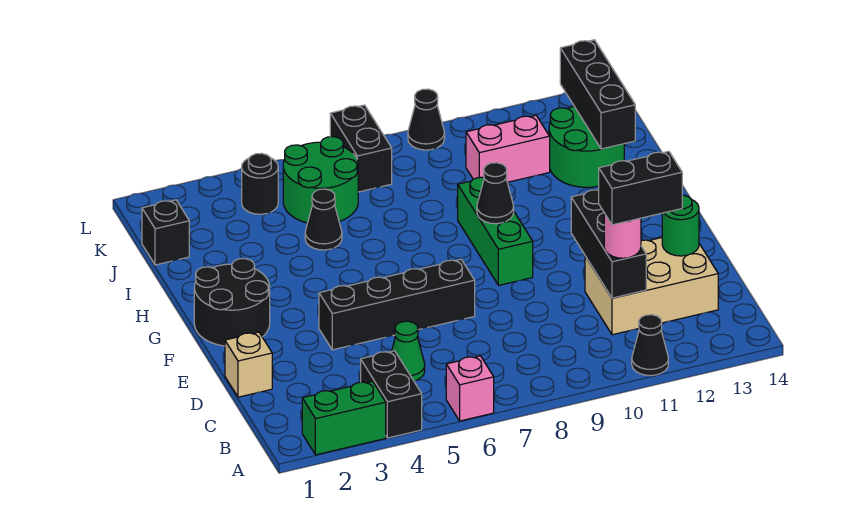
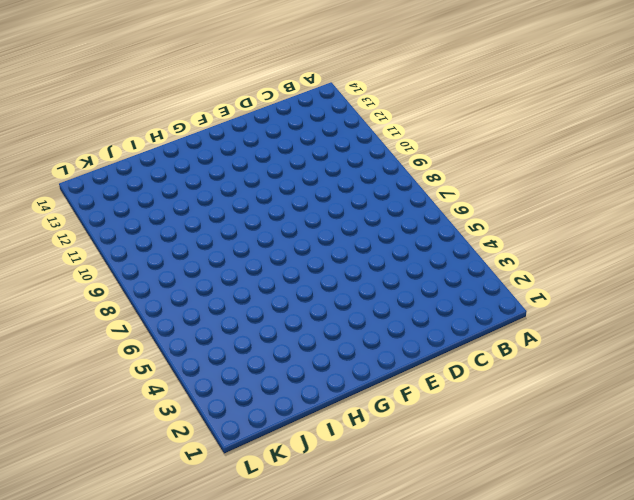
none -> green 1x2 brick [302,381,386,455]
none -> black 1x2 brick [361,351,422,438]
none -> pink 1x1 brick [446,356,494,421]

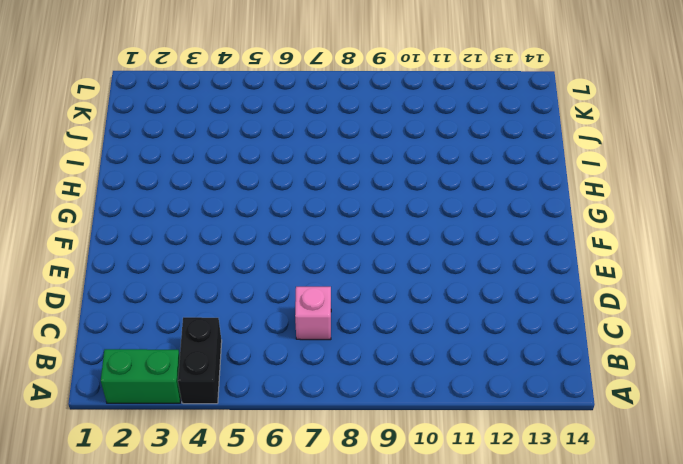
pink 1x1 brick [295,287,331,340] -> pink 1x1 brick moved to [446,356,494,421]
none -> black 1x1 cone [632,315,668,376]
none -> green 1x1 cone [392,321,425,381]
none -> tan 2x3 brick [585,238,718,335]

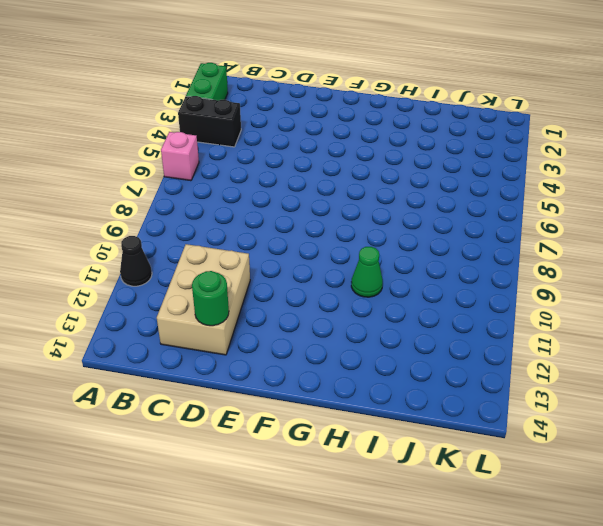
green 1x1 cone [351,247,383,297] -> green 1x1 cone moved to [392,321,425,381]
none -> tan 1x1 brick [225,332,272,397]
none -> black 1x4 brick [319,259,475,350]
none -> black 2x2 round brick [194,259,270,346]

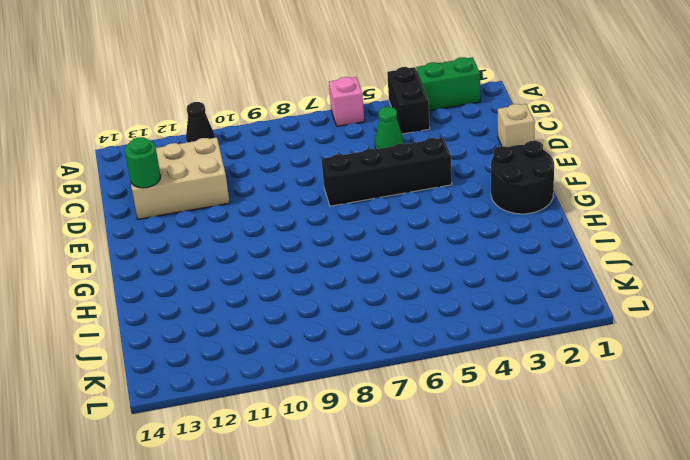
none -> green 1x3 brick [458,177,533,285]
none -> black 1x1 cone [305,189,342,250]
none -> green 2x2 round brick [549,107,624,187]

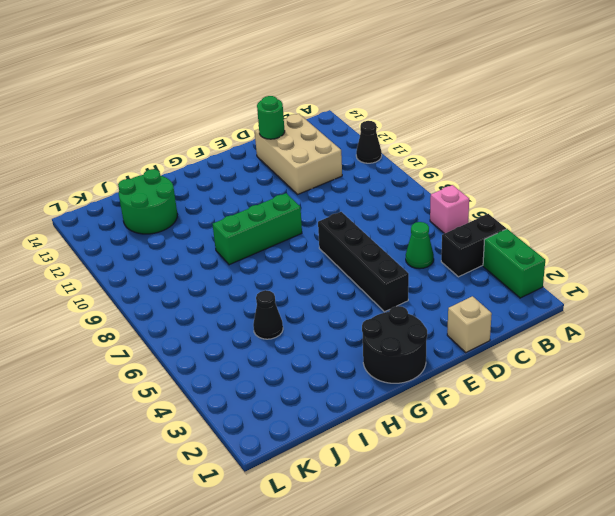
none -> black 1x1 brick [142,200,189,265]
none -> green 2x2 round brick [283,137,358,223]
none -> pink 1x2 brick [466,115,550,182]

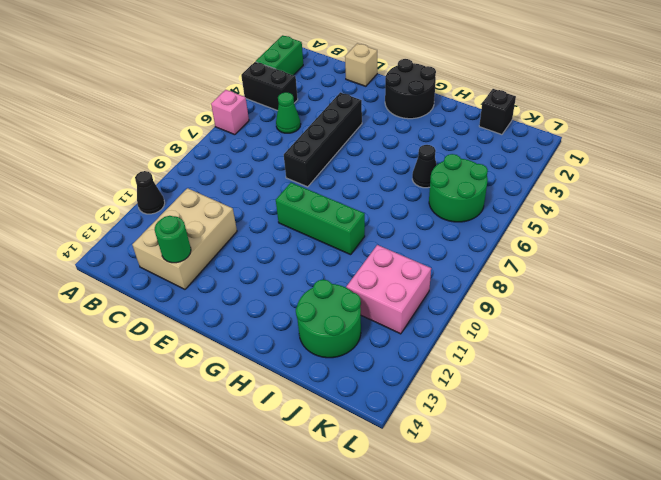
pink 2x2 brick [346,245,431,334] -> pink 1x2 brick [466,115,550,182]
none -> black 1x1 round brick [242,153,278,214]
none -> black 1x2 brick [330,105,392,192]
none -> black 1x1 cone [408,89,445,150]

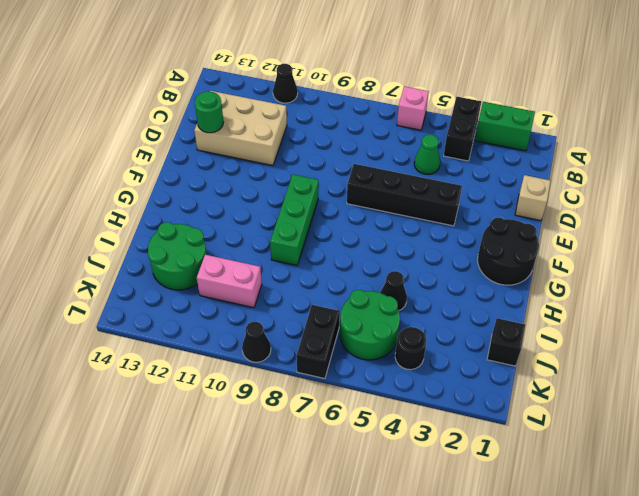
none -> black 1x3 brick [571,190,646,298]
none -> black 1x1 cone [477,163,514,224]
none -> black 1x3 brick [560,40,635,149]

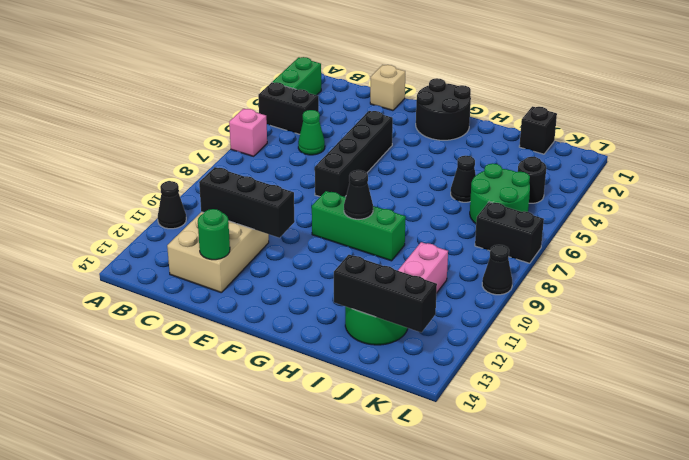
none -> pink 1x1 round brick [604,213,641,258]
none -> black 1x2 brick [599,151,682,225]

